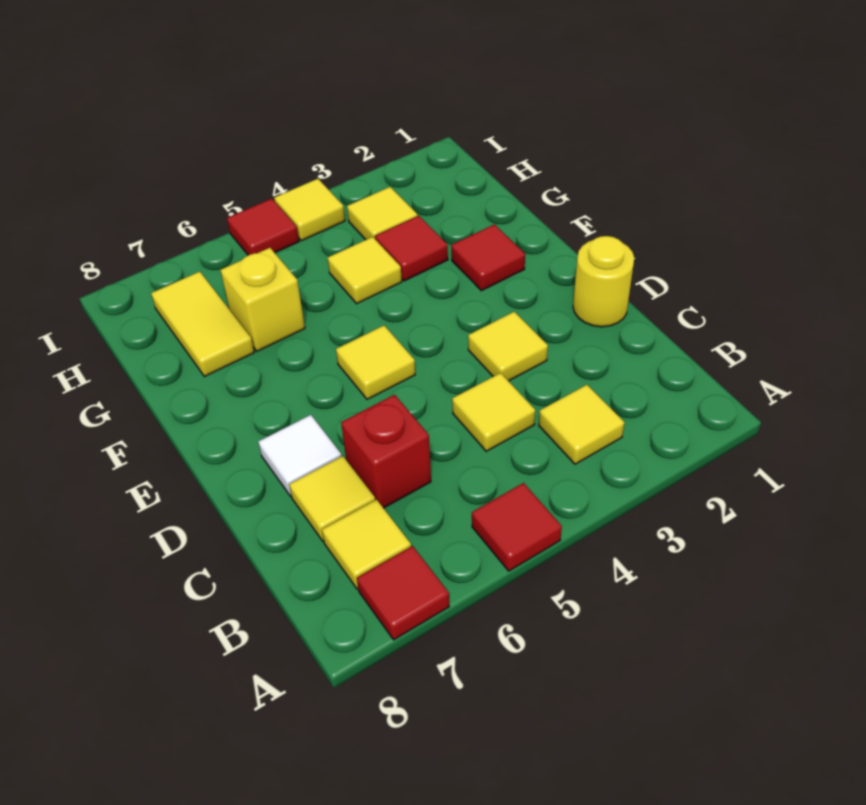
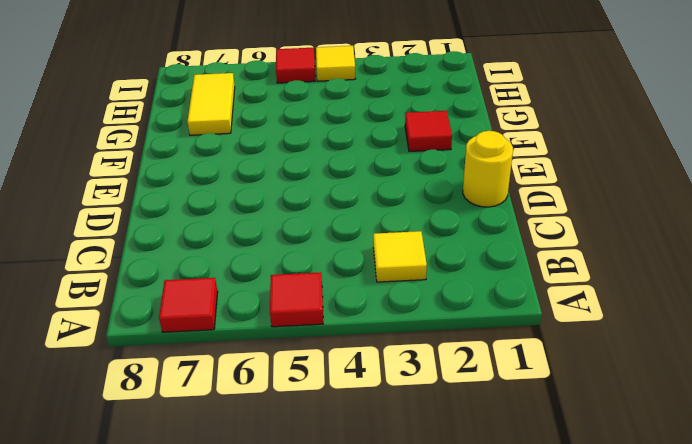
none -> yellow 1x1 tile [322,500,411,589]
none -> yellow 1x1 tile [452,373,535,451]
none -> red 1x1 brick [341,395,431,508]

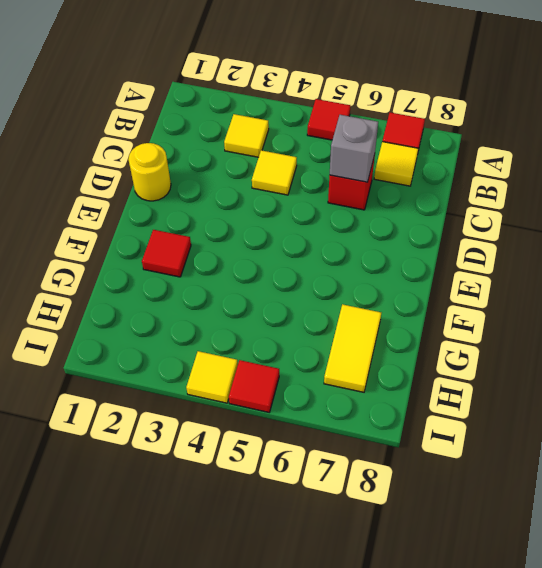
grey 1x1 brick [330,115,378,182] -> none
none -> yellow 1x1 tile [289,456,375,541]
none -> yellow 1x1 tile [468,312,548,381]
none -> white 1x1 tile [258,415,342,496]

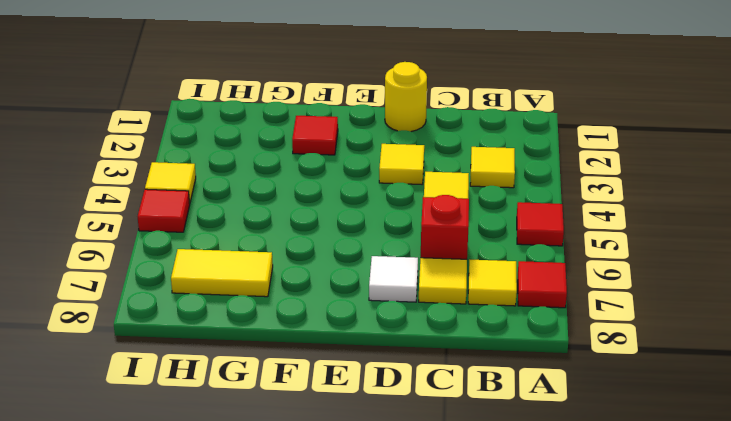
none -> yellow 1x1 tile [336,326,415,399]
none -> red 1x1 tile [375,216,448,281]
none -> yellow 1x1 tile [328,237,402,304]

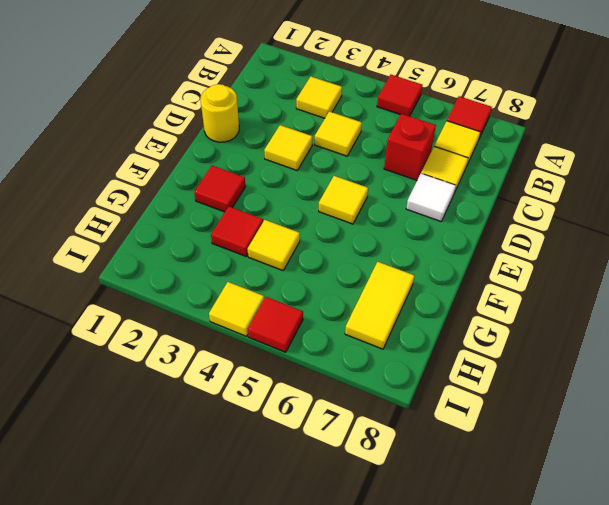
none -> yellow 1x1 brick [220,248,305,351]
none -> yellow 1x1 tile [347,187,418,240]

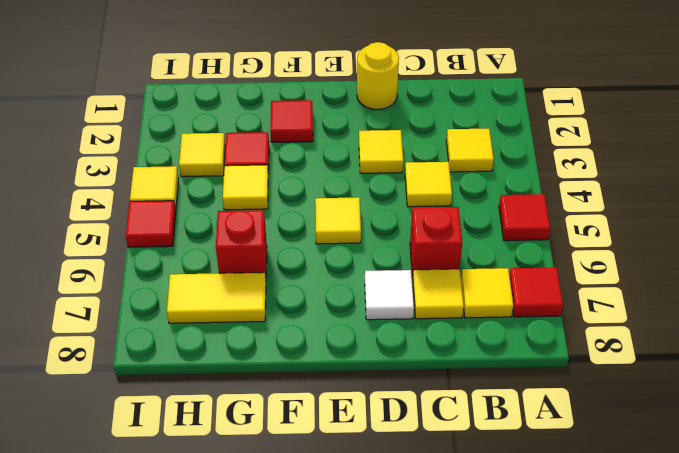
red 1x1 brick [216,210,267,277] -> yellow 1x1 brick [220,248,305,351]

